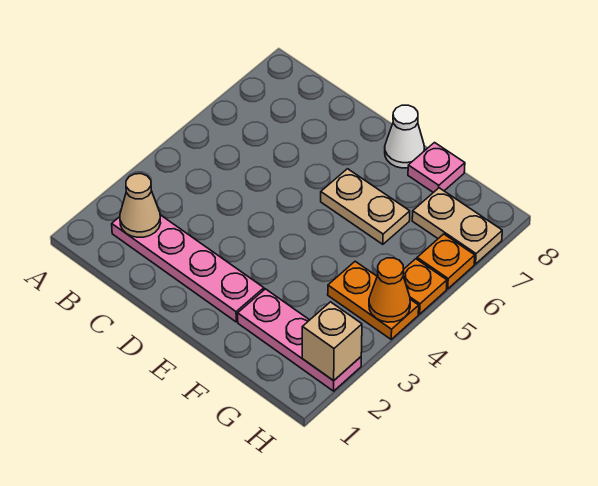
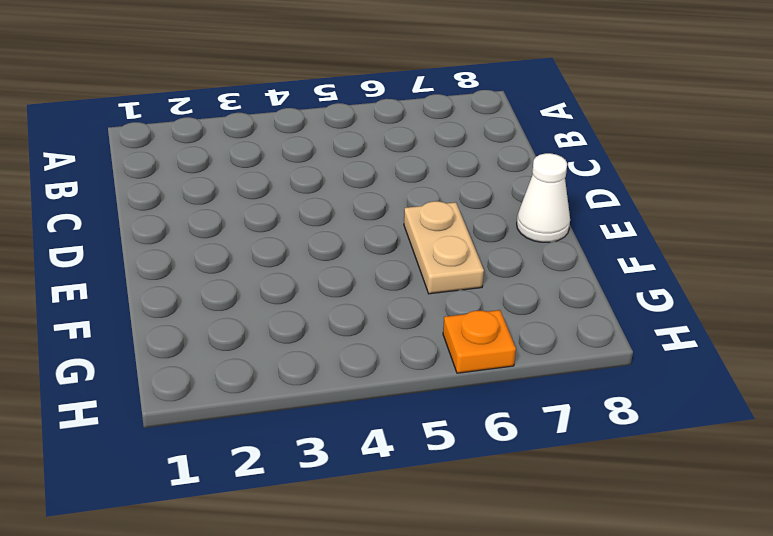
none -> pink 1x4 plate [112,215,264,322]
none -> pink 1x3 plate [238,289,361,391]
none -> pink 1x1 plate [408,143,465,193]

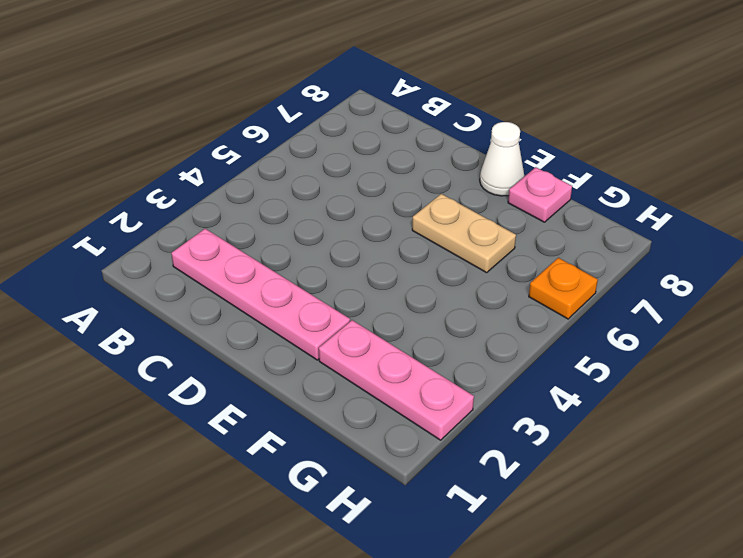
none -> orange 1x2 plate [328,261,419,339]
none -> tan 1x2 plate [412,188,502,264]
none -> orange 1x1 plate [403,259,447,314]

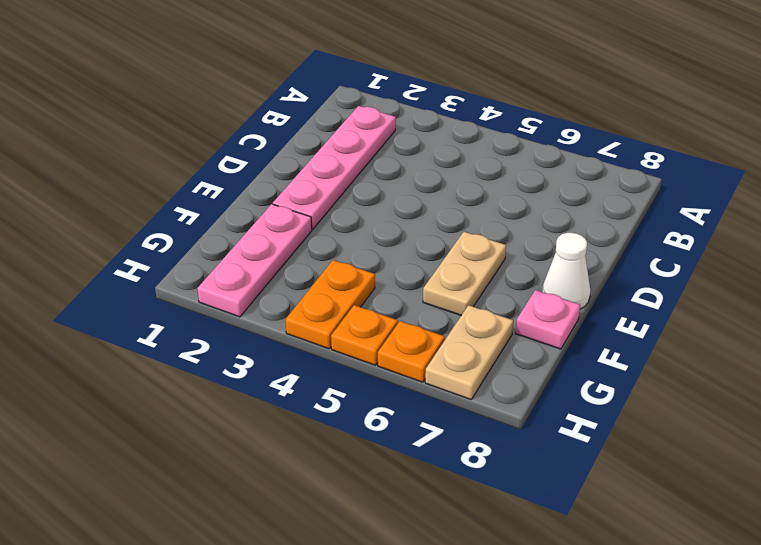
none -> tan 1x1 cone [120,174,161,237]
none -> tan 1x1 brick [302,302,362,381]
none -> orange 1x1 cone [369,258,410,322]

